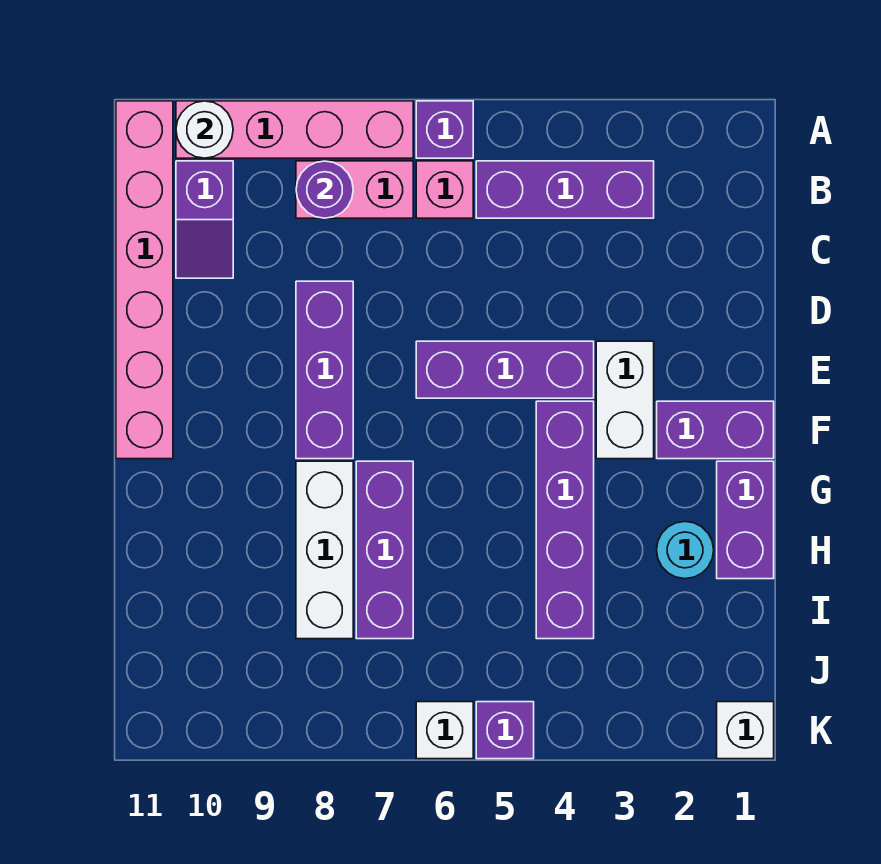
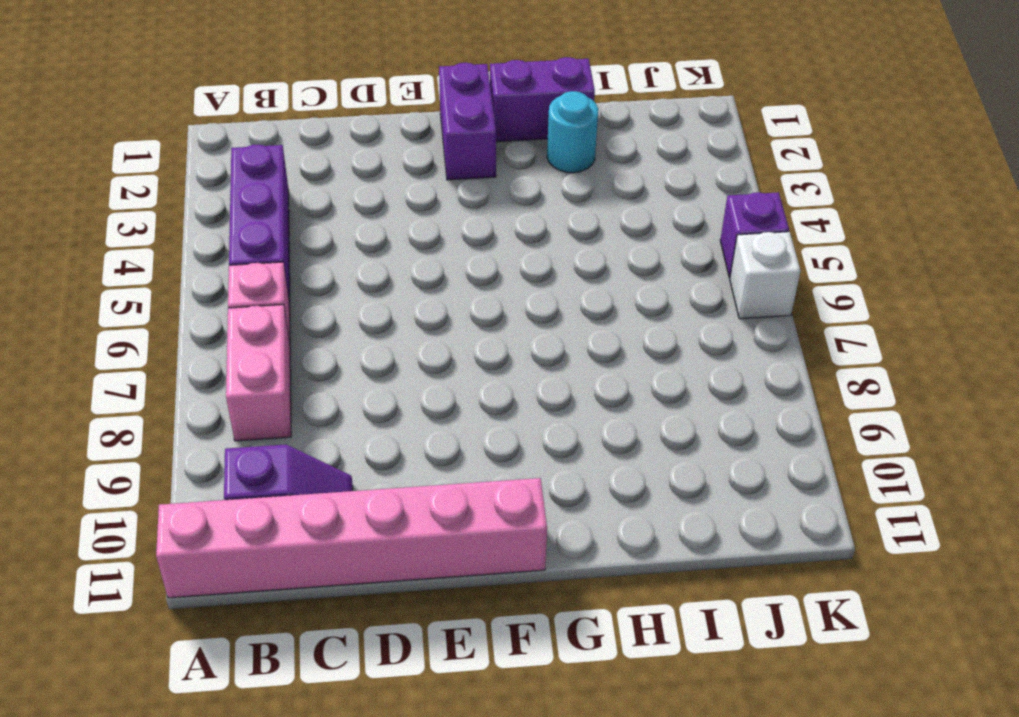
none -> purple 1x1 brick [416,101,473,158]
none -> pink 1x4 brick [176,101,413,158]
none -> purple 1x3 brick [296,281,353,459]

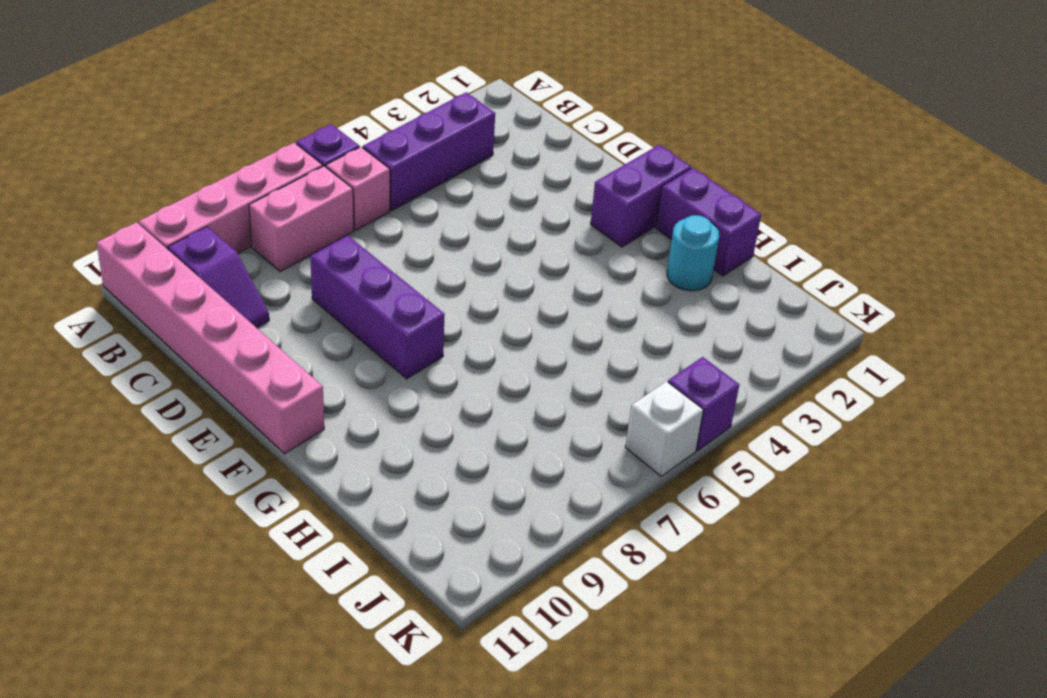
none -> white 1x2 brick [596,341,654,459]
none -> purple 1x3 brick [416,341,594,398]
none -> purple 1x4 brick [536,401,594,639]

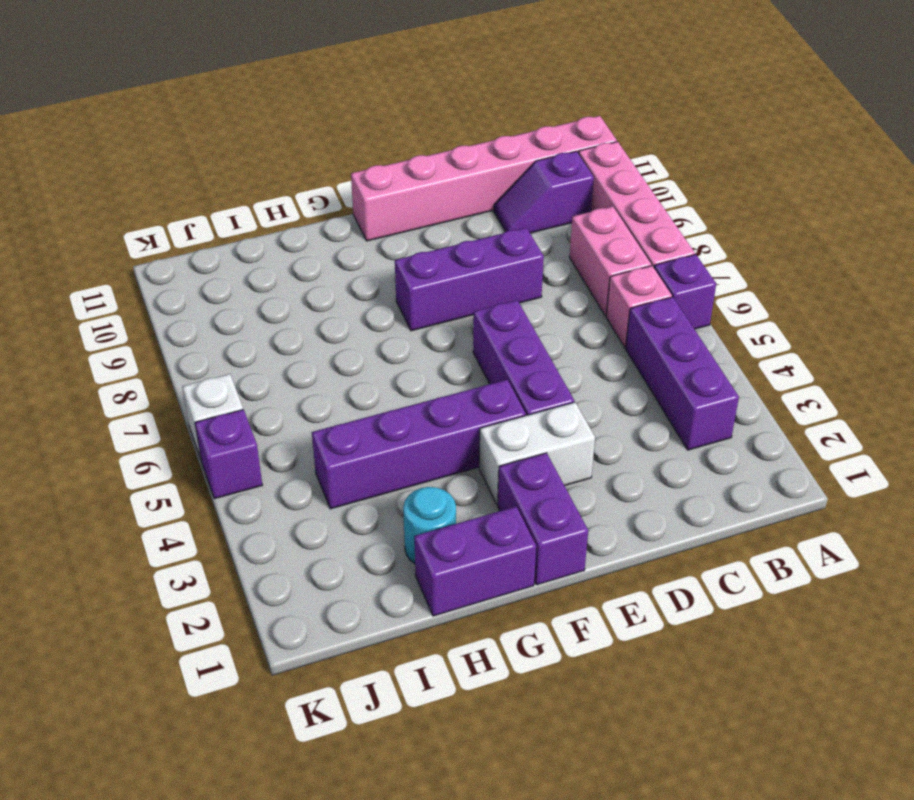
none -> purple 1x3 brick [356,461,413,639]
none -> white 1x3 brick [296,461,353,639]
none -> white 1x1 brick [717,702,774,759]

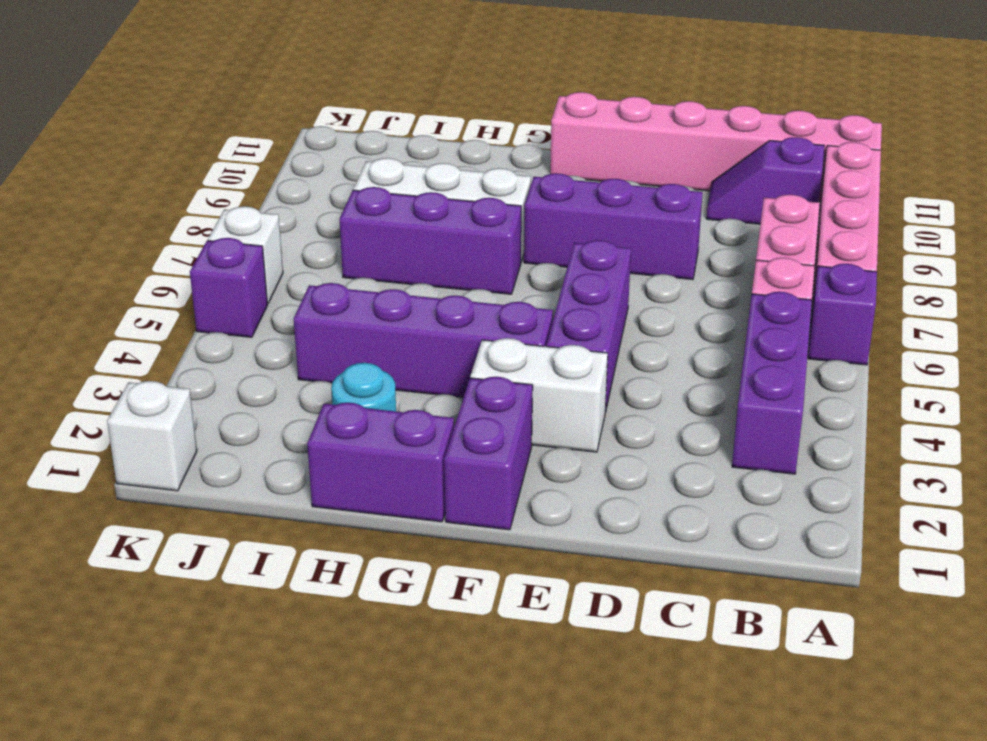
none -> white 1x1 round brick [176,101,233,158]
none -> purple 1x1 round brick [296,161,353,218]

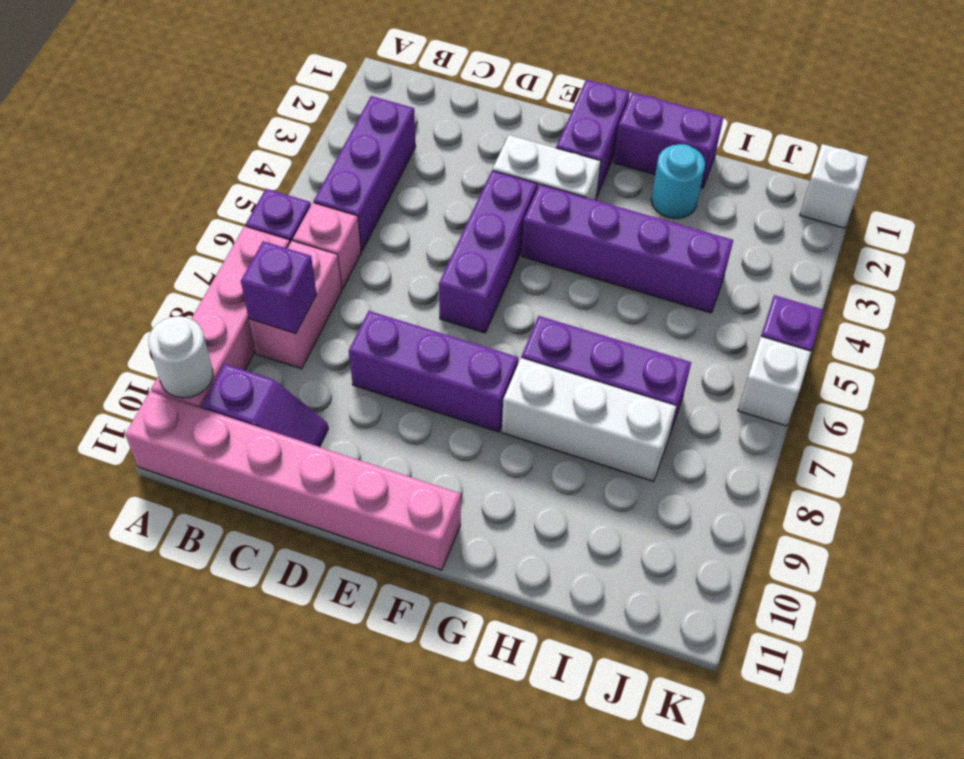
purple 1x1 brick [241,241,316,334] -> purple 1x1 round brick [296,161,353,218]

